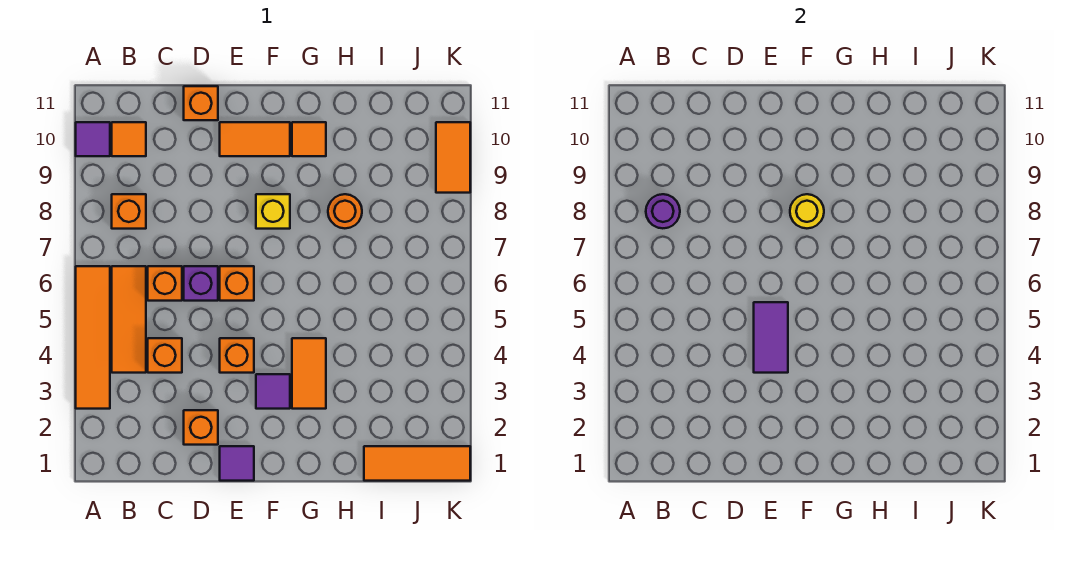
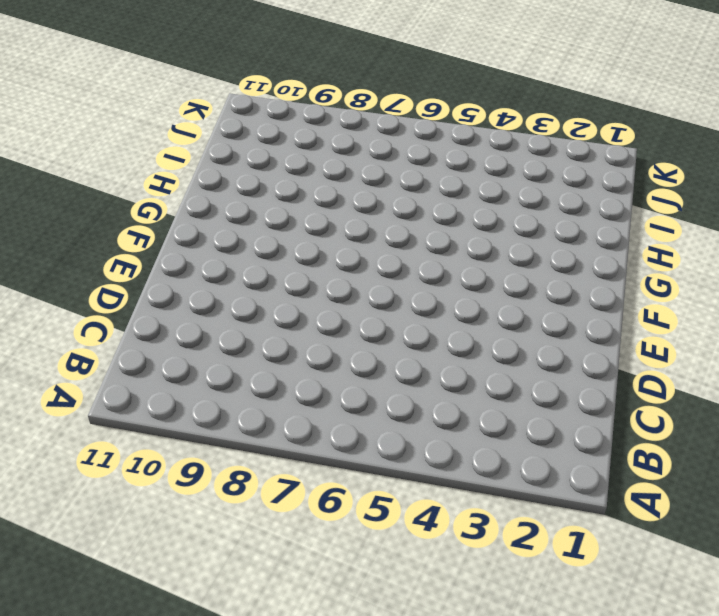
none -> orange 1x4 tile [76,266,110,409]
none -> purple 1x1 tile [76,122,110,156]
none -> orange 1x3 tile [112,266,146,373]

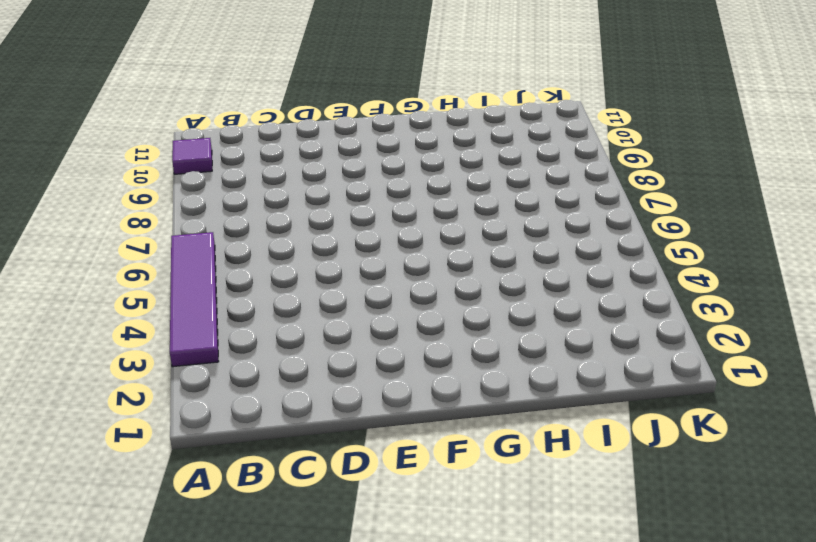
purple 1x4 tile [170,232,219,367] -> orange 1x4 tile [76,266,110,409]
none -> orange 1x3 tile [112,266,146,373]
none -> orange 1x1 brick [112,194,146,229]
none -> orange 1x1 tile [112,122,146,156]

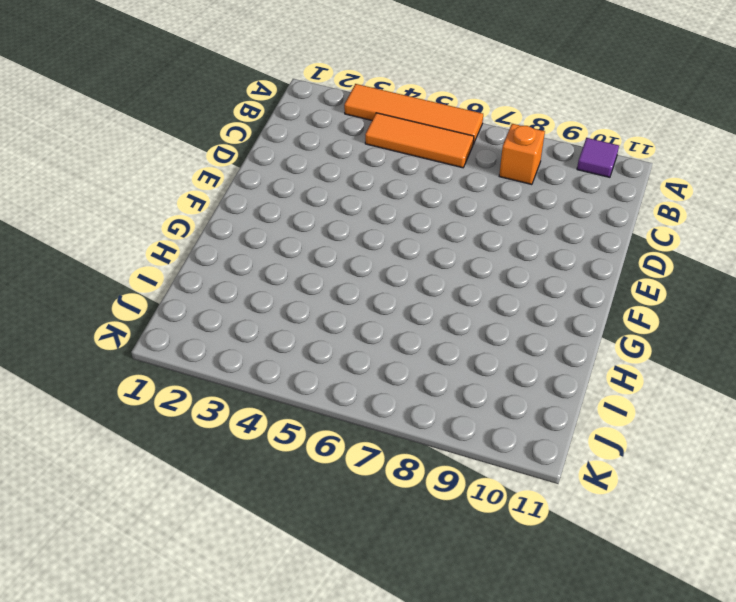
none -> orange 1x1 tile [112,122,146,156]
none -> orange 1x1 brick [148,338,182,373]
none -> orange 1x1 brick [148,266,182,301]

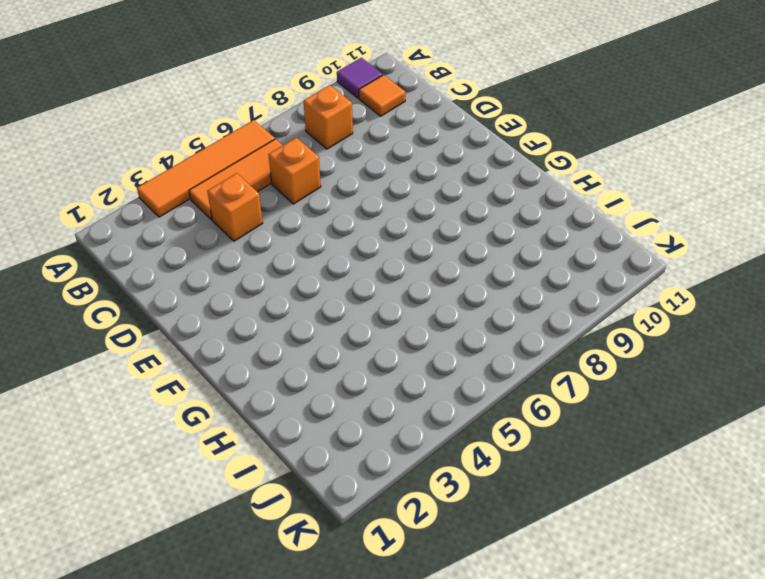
none -> orange 1x1 brick [184,410,218,445]
none -> purple 1x1 brick [184,266,218,301]
none -> orange 1x1 brick [184,86,218,120]

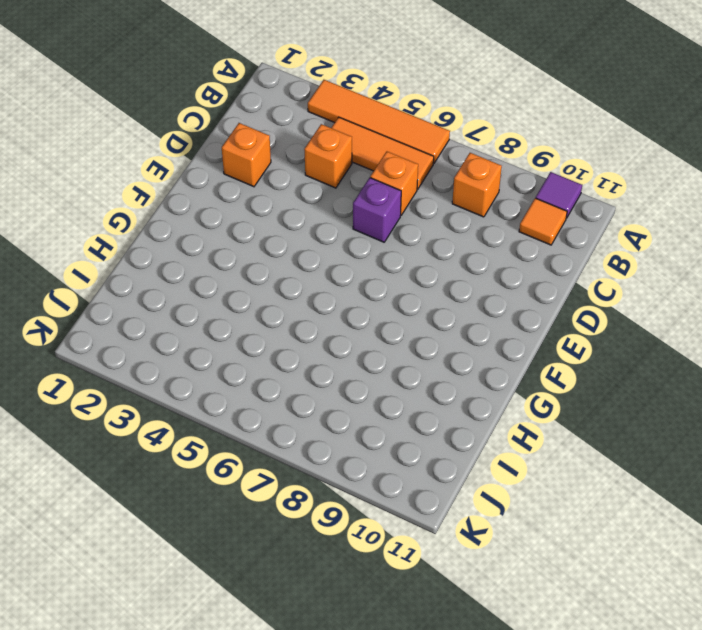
none -> orange 1x1 brick [184,86,218,120]
none -> purple 1x1 tile [220,446,254,481]
none -> orange 1x1 brick [220,338,254,373]

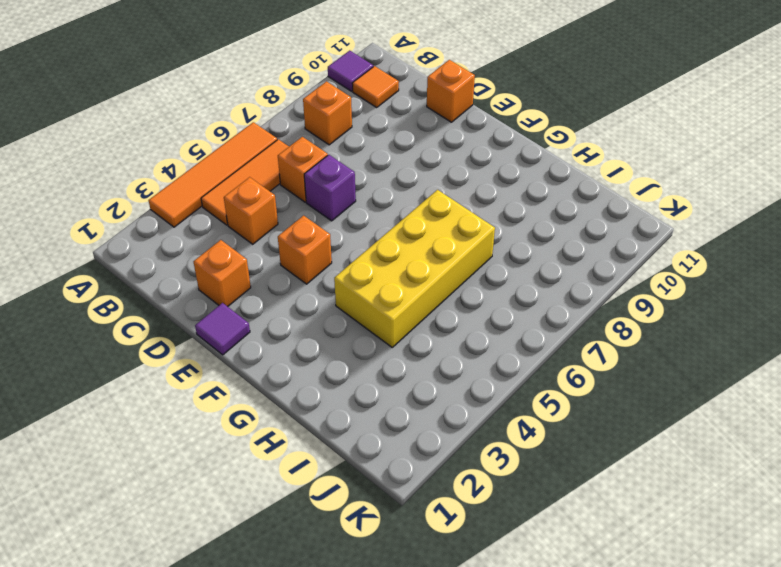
yellow 2x4 brick [334,190,495,347] -> orange 1x2 tile [292,338,326,409]
none -> orange 1x1 brick [220,266,254,301]
none -> orange 1x2 tile [220,122,290,156]
none -> purple 1x1 tile [256,374,290,409]

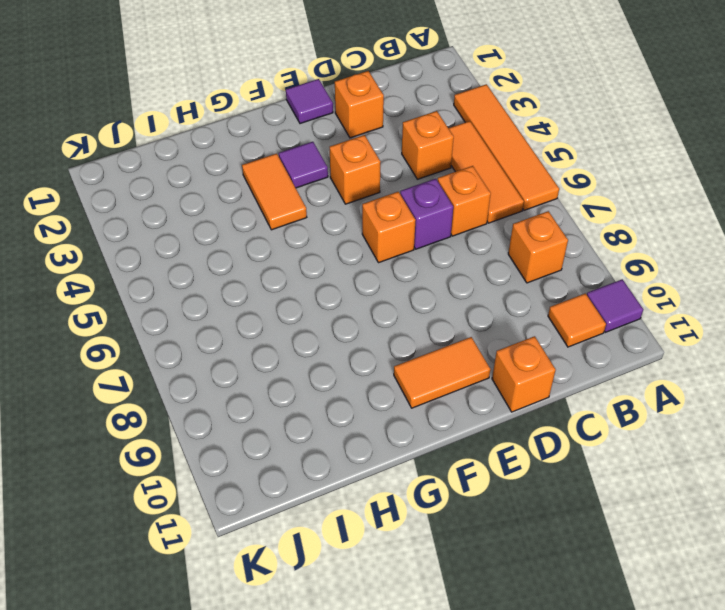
none -> yellow 1x1 brick [256,194,290,229]
none -> orange 1x1 tile [292,122,326,156]
none -> orange 1x1 round brick [328,194,362,228]

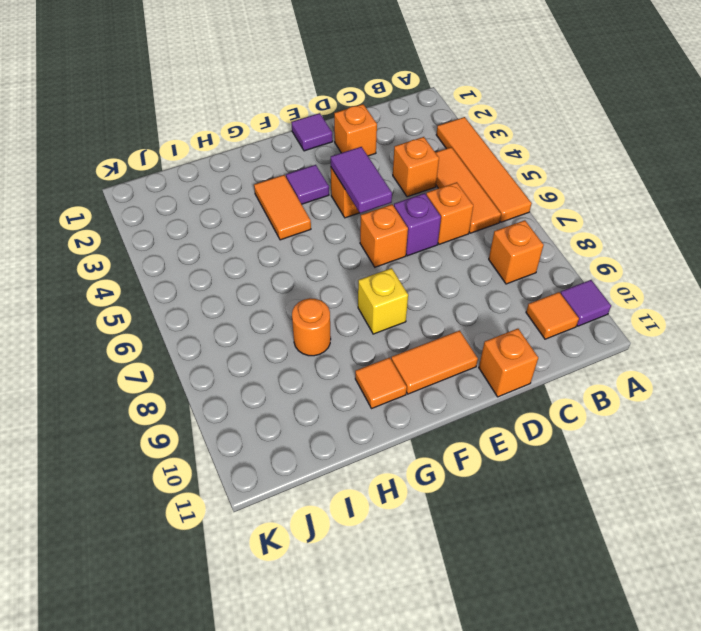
none -> orange 1x3 tile [364,446,470,481]
none -> orange 1x2 tile [436,122,470,193]
none -> purple 1x1 round brick [646,194,680,228]

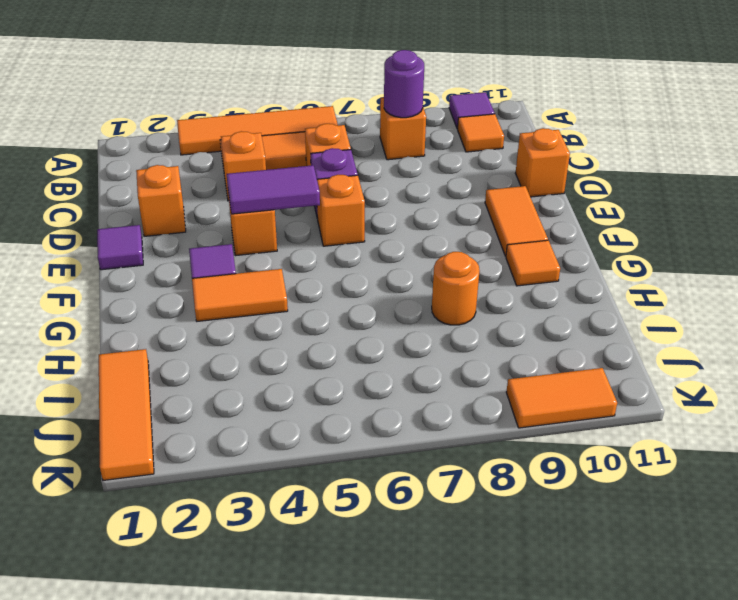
none -> yellow 1x1 brick [256,194,290,229]
none -> yellow 1x1 round brick [790,194,824,228]

